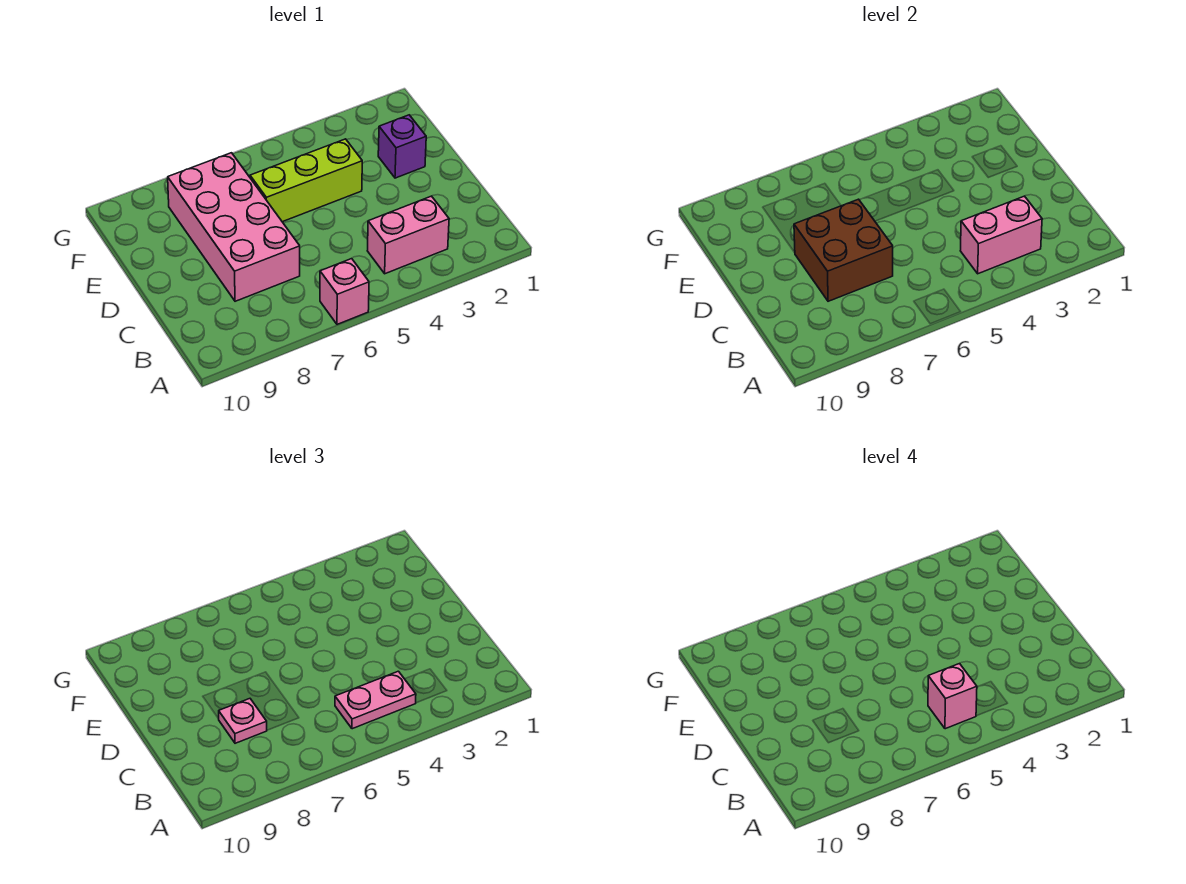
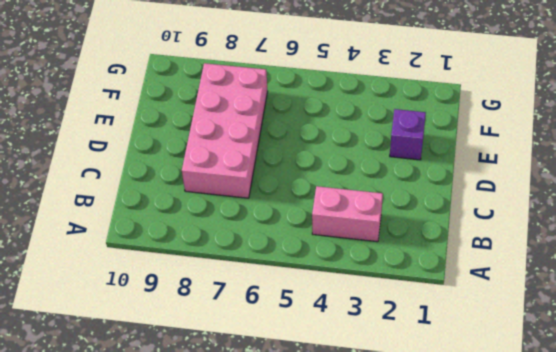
none -> pink 1x1 brick [320,259,369,324]
none -> lime 1x3 brick [250,139,362,222]

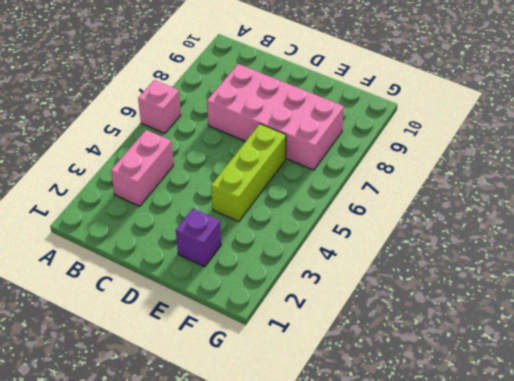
none -> pink 1x2 brick [960,196,1042,274]
none -> brown 2x2 brick [794,199,893,301]

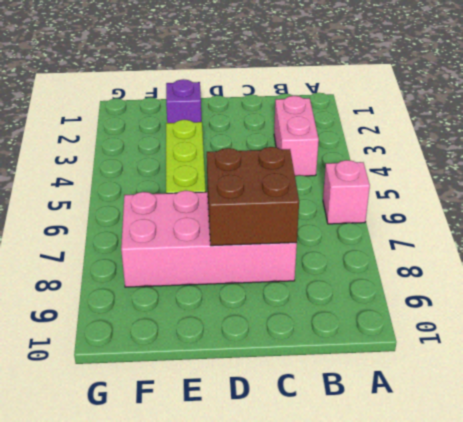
none -> pink 1x2 brick [960,196,1042,274]
none -> pink 1x2 plate [335,671,416,729]

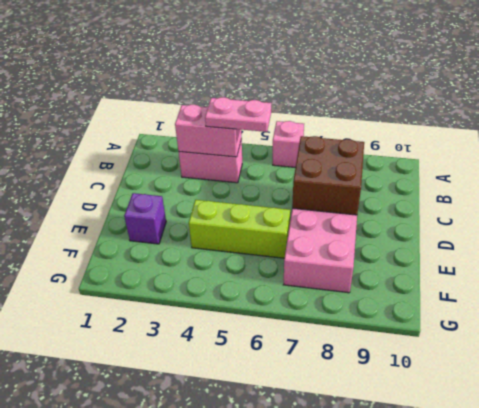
none -> pink 1x1 plate [218,699,267,743]
none -> pink 1x1 brick [928,663,977,729]

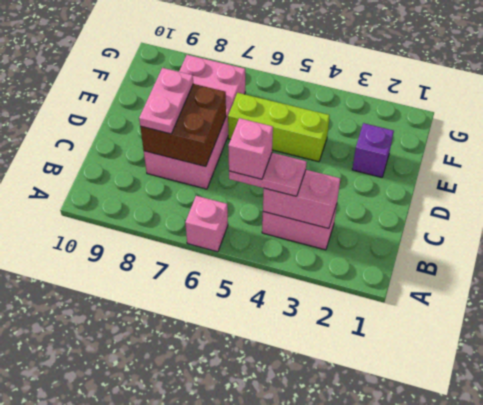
pink 1x2 plate [139,68,193,134] -> pink 1x1 plate [218,699,267,743]

